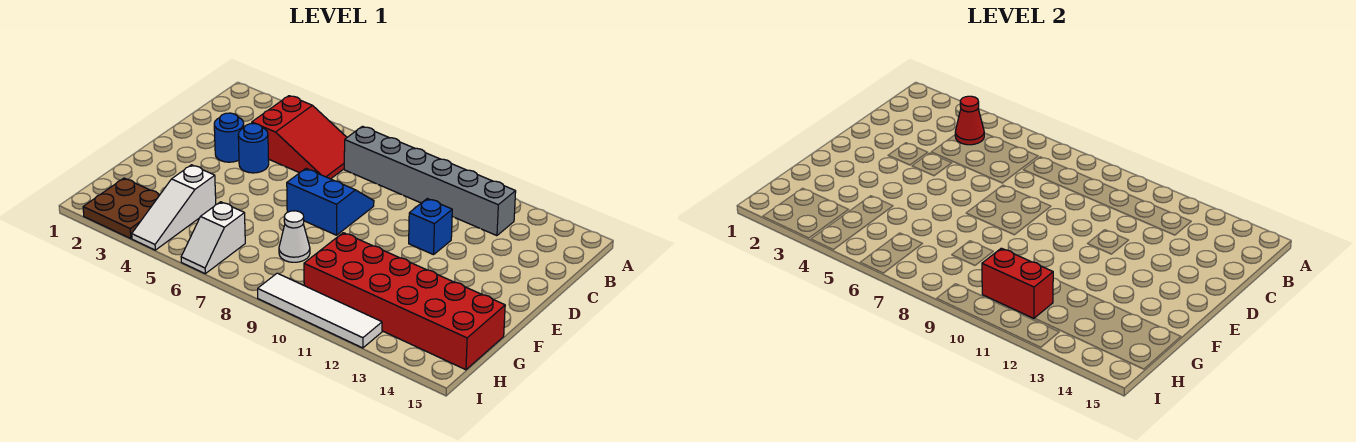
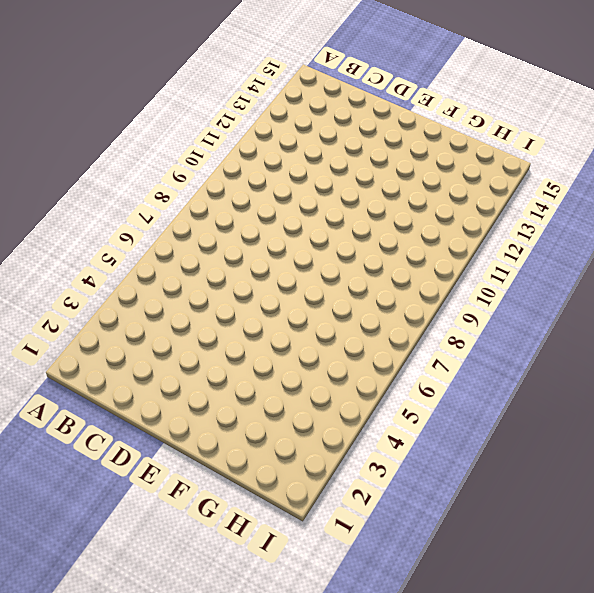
none -> red 2x3 slope [252,96,347,179]
none -> grey 1x6 brick [344,126,516,236]
none -> blue 1x1 round brick [214,113,244,162]

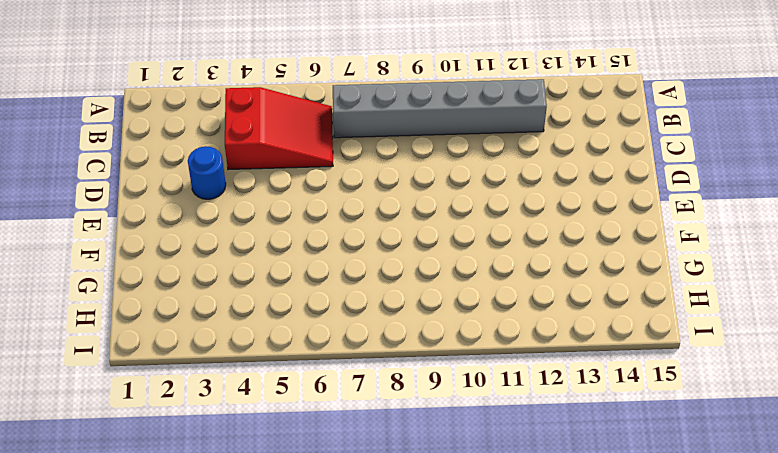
none -> blue 1x1 round brick [238,123,269,173]
none -> blue 2x2 slope [287,169,374,235]
none -> blue 1x1 brick [409,199,452,255]

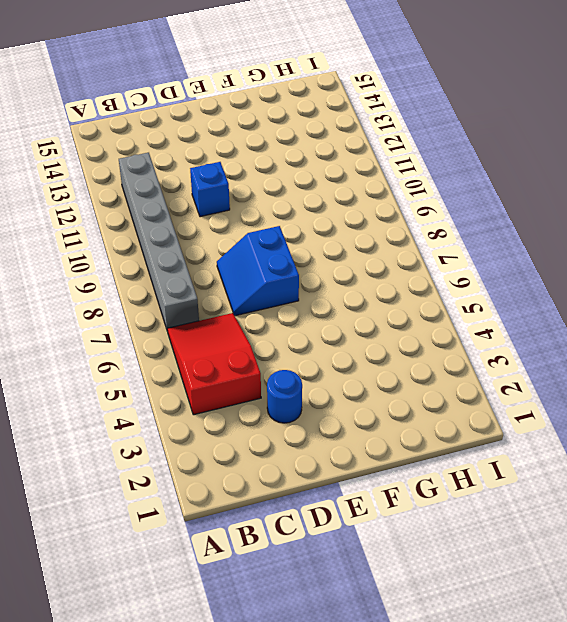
none -> blue 1x1 round brick [238,123,269,173]
none -> white 1x3 slope [132,165,216,250]
none -> white 1x1 cone [279,211,310,262]

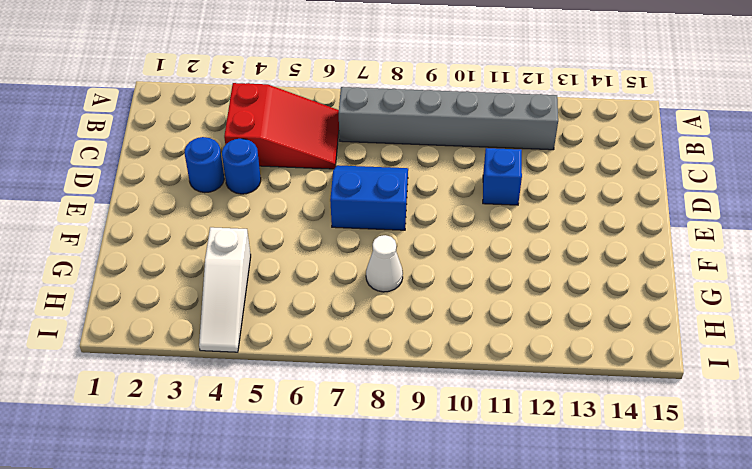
none -> red 2x6 brick [304,233,505,370]
none -> brown 2x2 plate [83,178,160,239]
none -> white 1x2 slope [181,202,245,274]

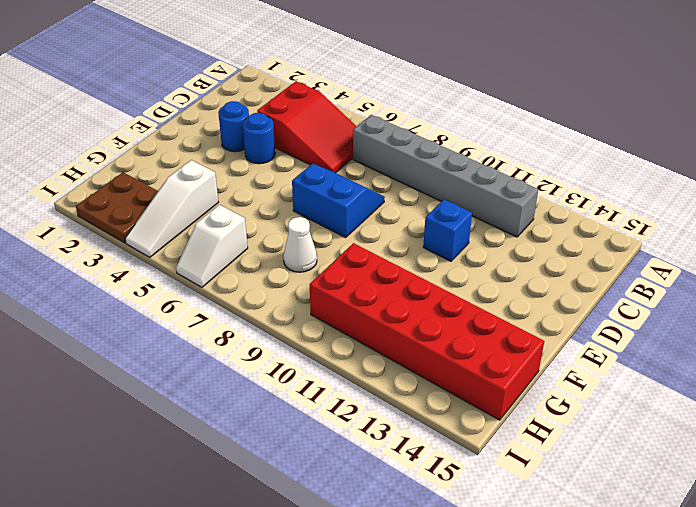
none -> white 1x4 tile [258,273,382,348]
none -> red 1x1 cone [955,96,984,145]
none -> red 1x2 brick [982,248,1053,318]

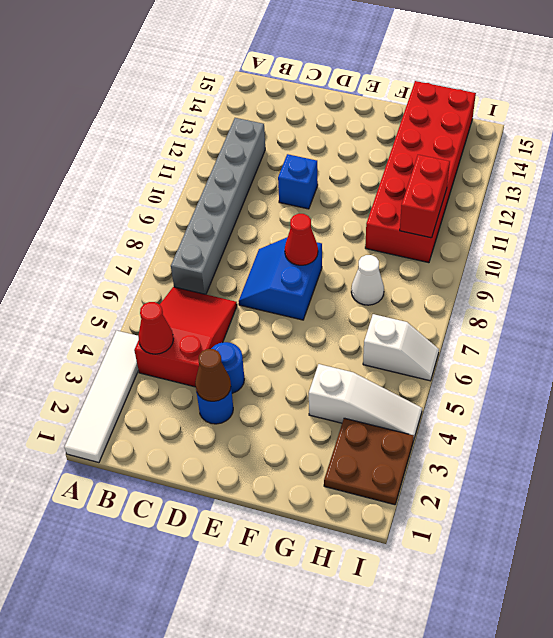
white 1x4 tile [64,330,139,463] -> white 1x4 tile moved to [258,273,382,348]
brown 1x1 cone [195,349,231,401] -> none
red 1x1 cone [285,214,318,265] -> none

